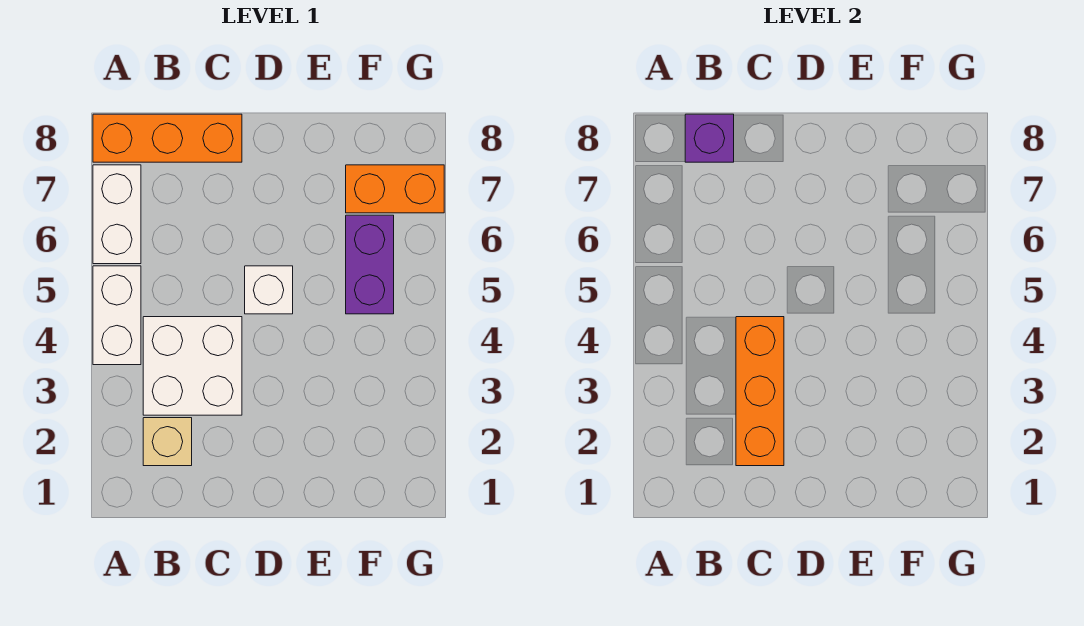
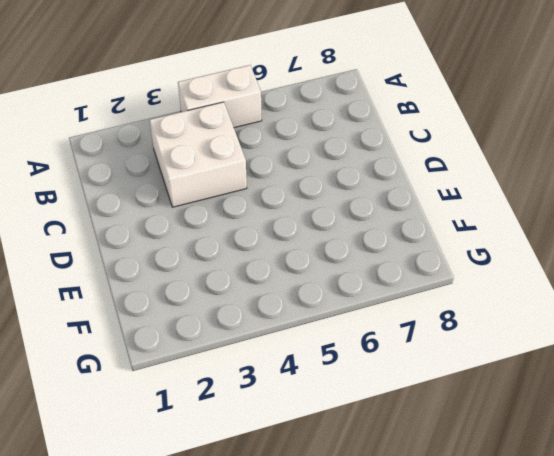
none -> white 1x2 brick [93,165,141,264]
none -> orange 1x3 brick [93,114,242,162]

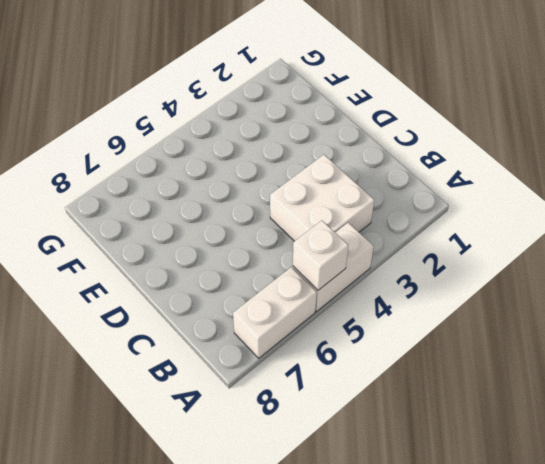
white 1x1 brick [293,221,348,290] -> white 1x1 brick moved to [245,266,293,314]
none -> orange 1x3 brick [93,114,242,162]
none -> tan 1x1 brick [143,418,192,466]

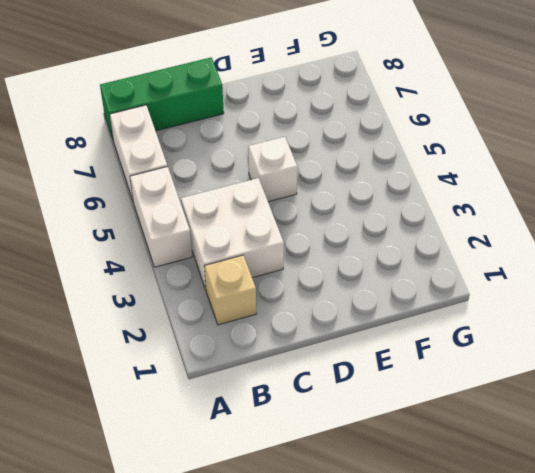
green 1x3 brick [100,57,224,139] -> orange 1x3 brick [93,114,242,162]
none -> purple 1x2 brick [346,215,394,314]
none -> orange 1x2 brick [346,165,444,213]

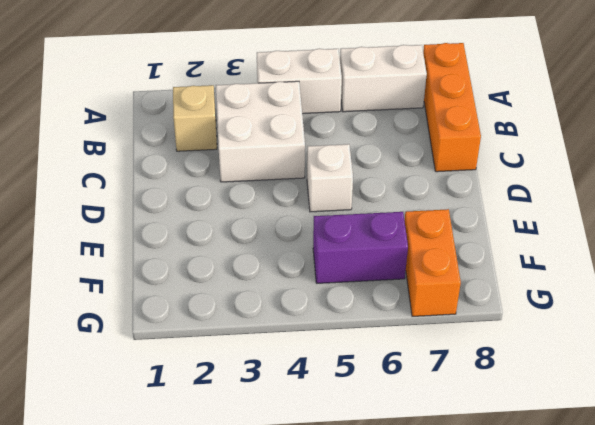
none -> purple 1x1 brick [685,114,734,162]
none -> orange 1x3 brick [736,317,784,466]

